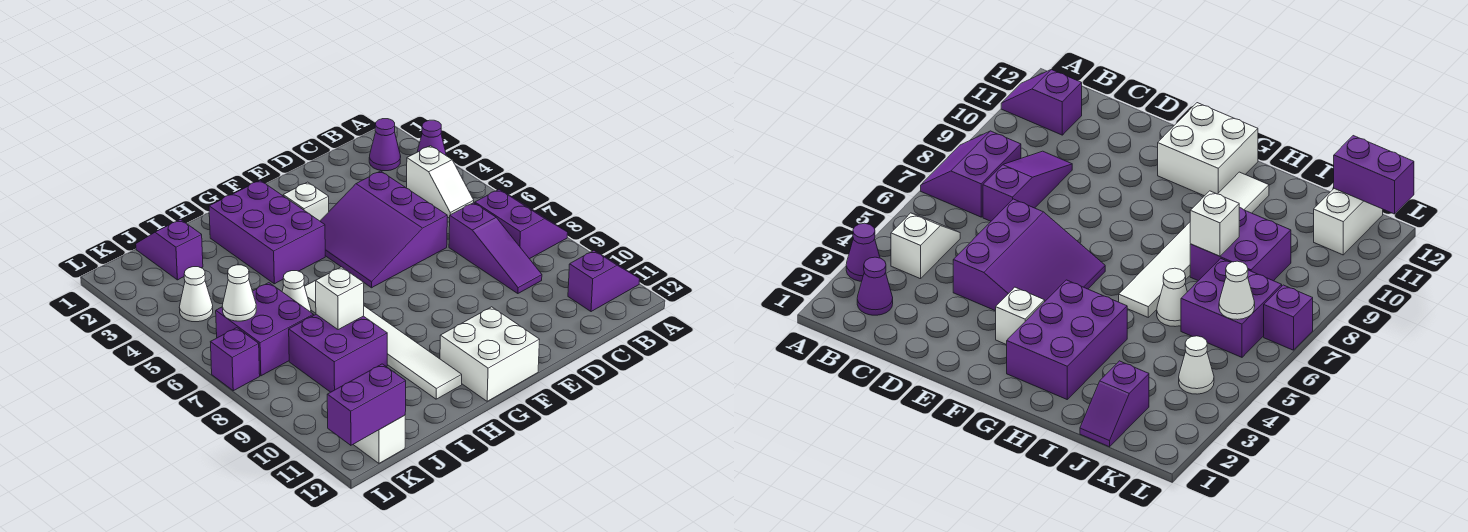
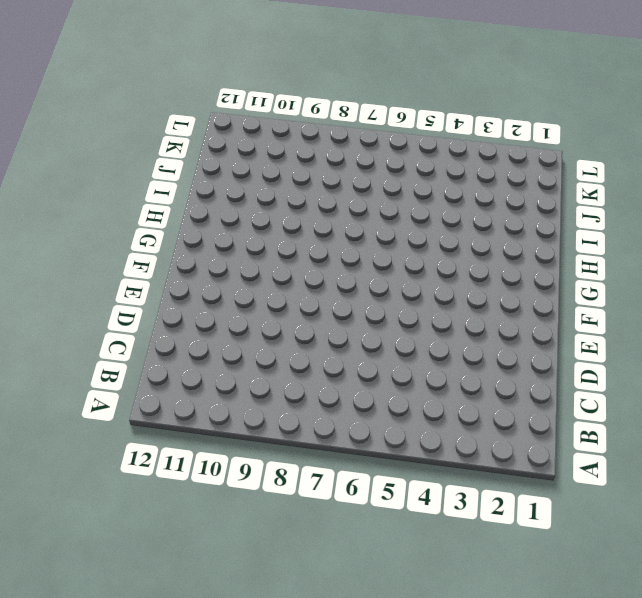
none -> purple 1x1 cone [417,120,446,155]
none -> purple 2x2 slope [475,189,568,259]
none -> purple 1x2 slope [568,250,640,312]

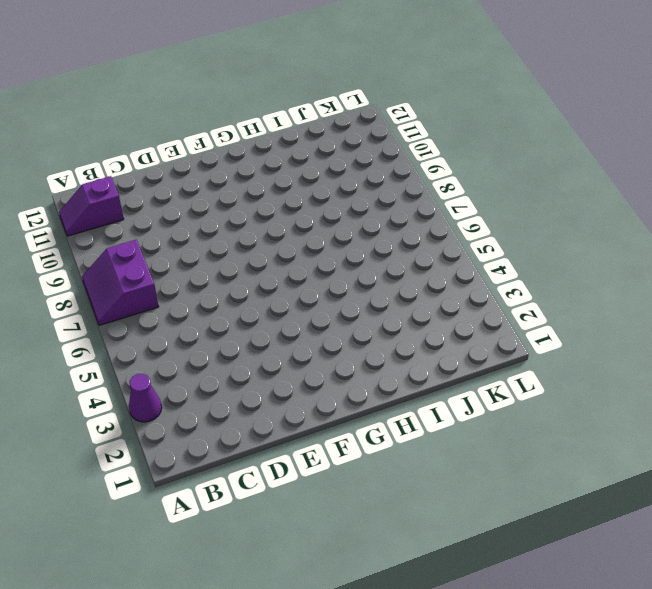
none -> purple 1x1 cone [369,119,401,171]
none -> white 1x2 slope [407,146,474,218]
none -> purple 1x3 slope [449,203,542,294]

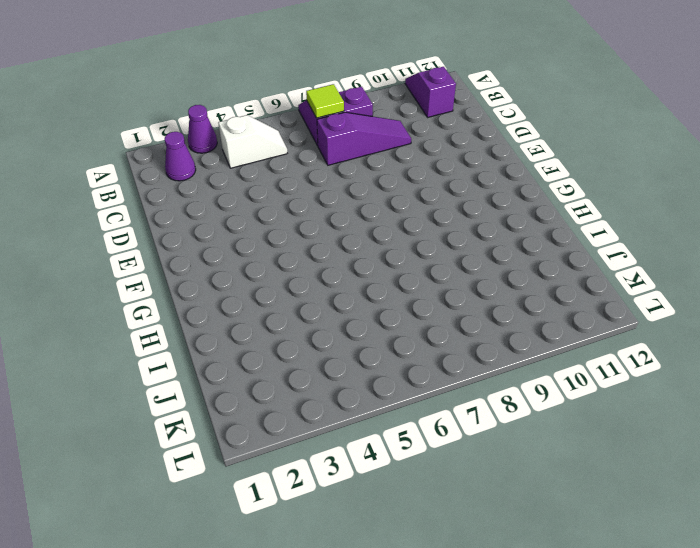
lime 1x1 tile [306,84,344,118] -> none
none -> purple 3x3 slope [320,171,447,288]
none -> white 1x1 brick [283,182,329,221]
none -> white 2x2 brick [440,307,540,401]

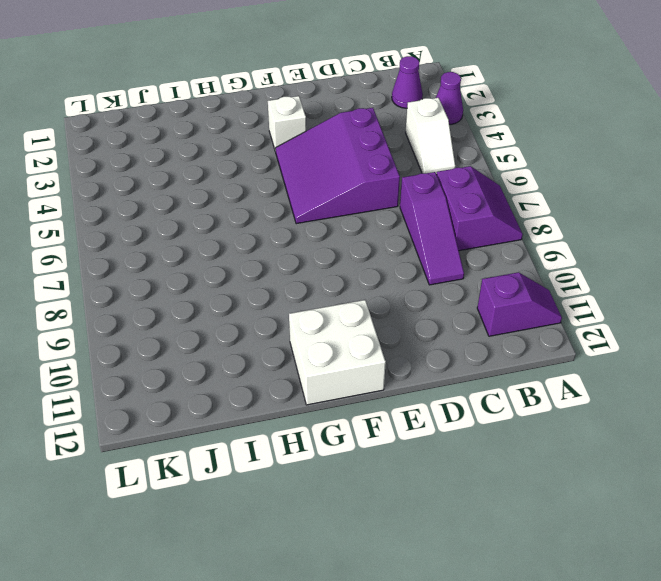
none -> purple 2x3 brick [209,180,325,284]
none -> white 1x6 tile [305,281,462,399]
none -> white 1x1 cone [282,271,311,312]

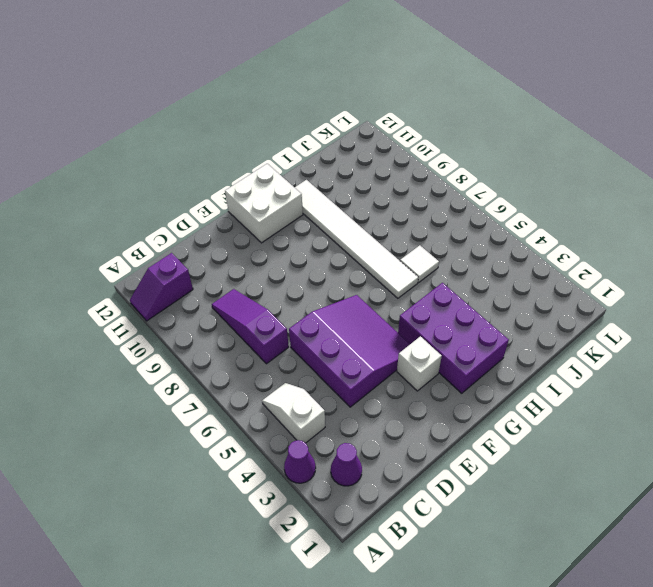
white 1x1 tile [400,245,439,282] -> white 1x1 cone [282,271,311,312]
none -> purple 2x2 slope [475,189,568,259]
none -> purple 2x2 brick [289,314,387,392]
none -> purple 1x2 slope [136,220,203,280]

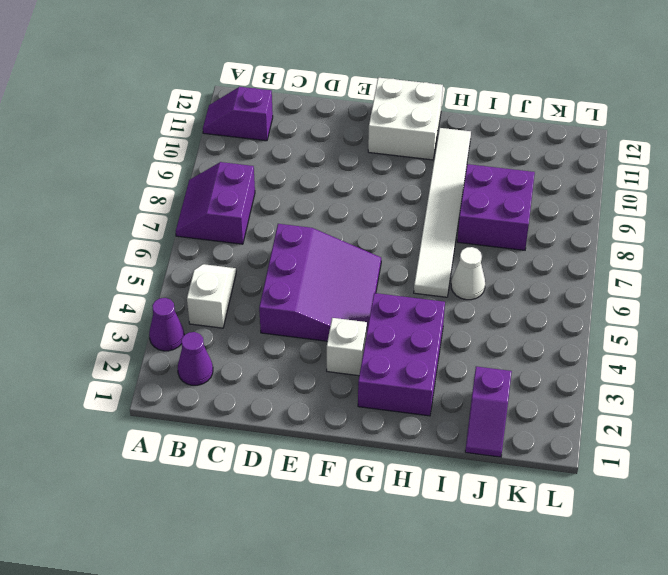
none -> purple 1x3 slope [449,203,542,294]
none -> purple 2x2 brick [216,283,314,376]
none -> white 1x1 cone [179,267,213,322]

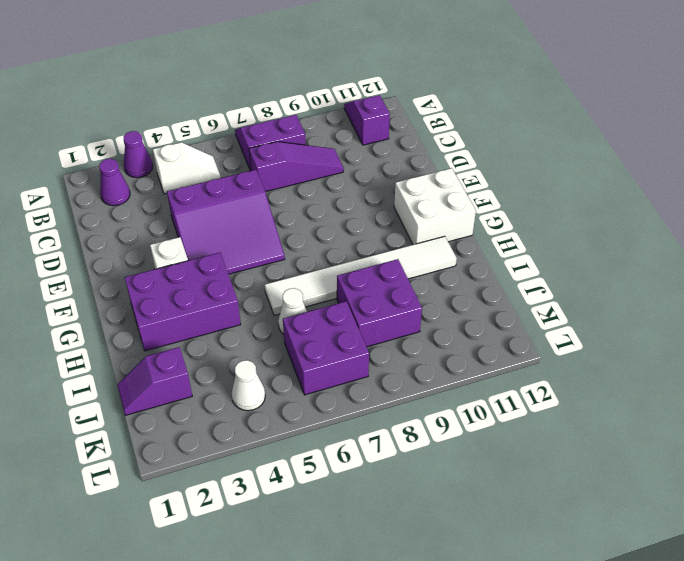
none -> white 1x2 brick [353,415,405,463]
none -> purple 1x1 brick [211,328,260,391]
none -> white 1x1 brick [316,267,364,330]

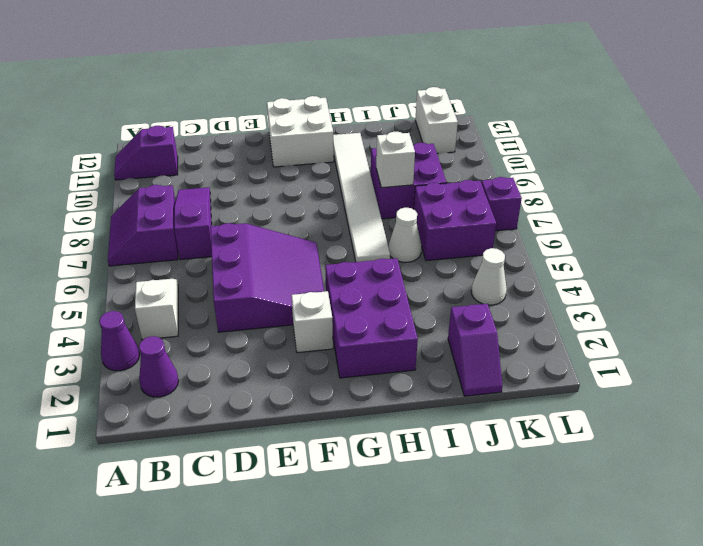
none -> white 1x1 cone [222,265,256,321]
none -> purple 1x2 brick [327,364,406,445]

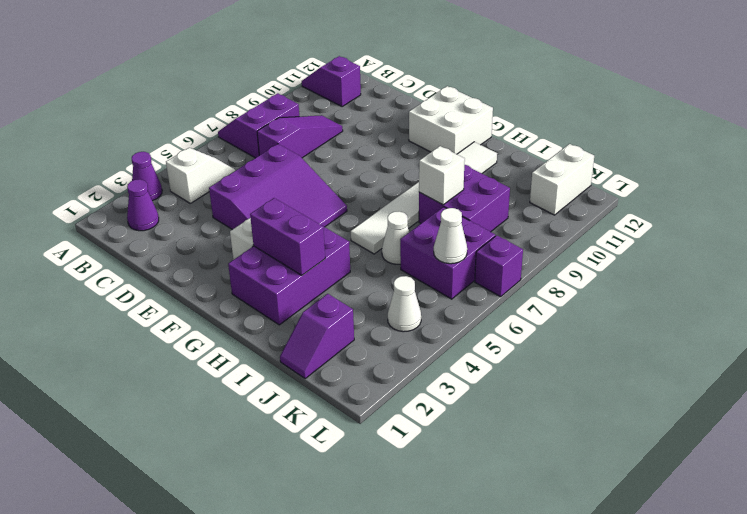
purple 1x2 brick [250,198,325,275] -> purple 1x2 brick moved to [327,364,406,445]

